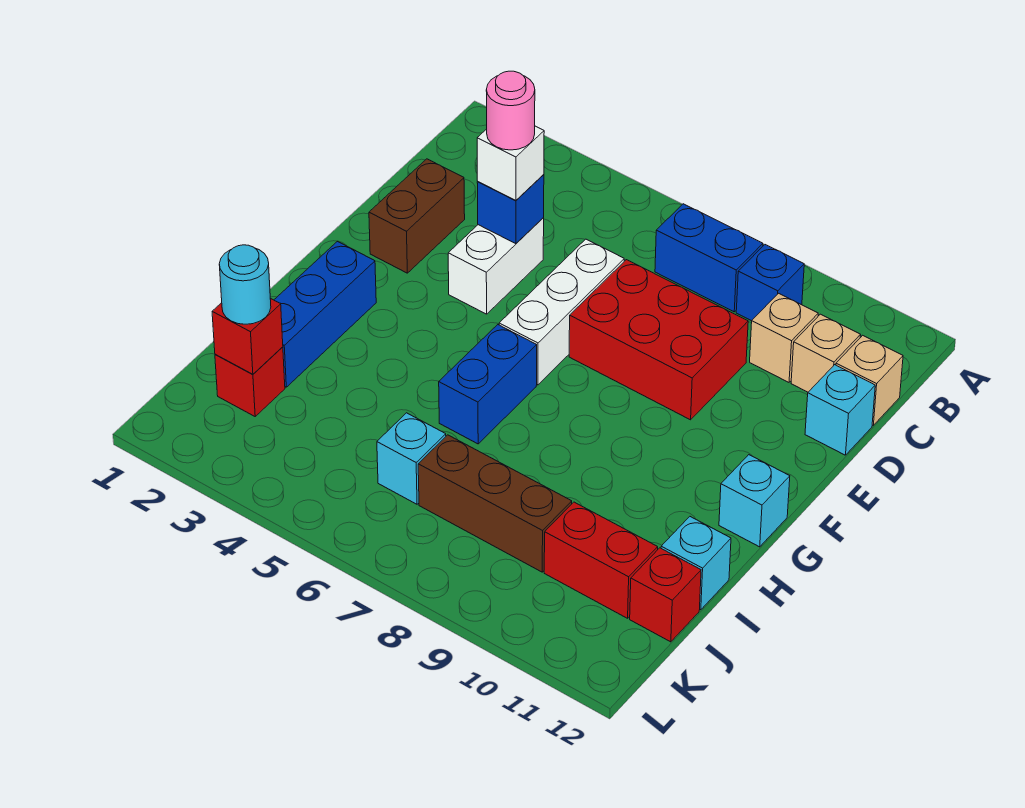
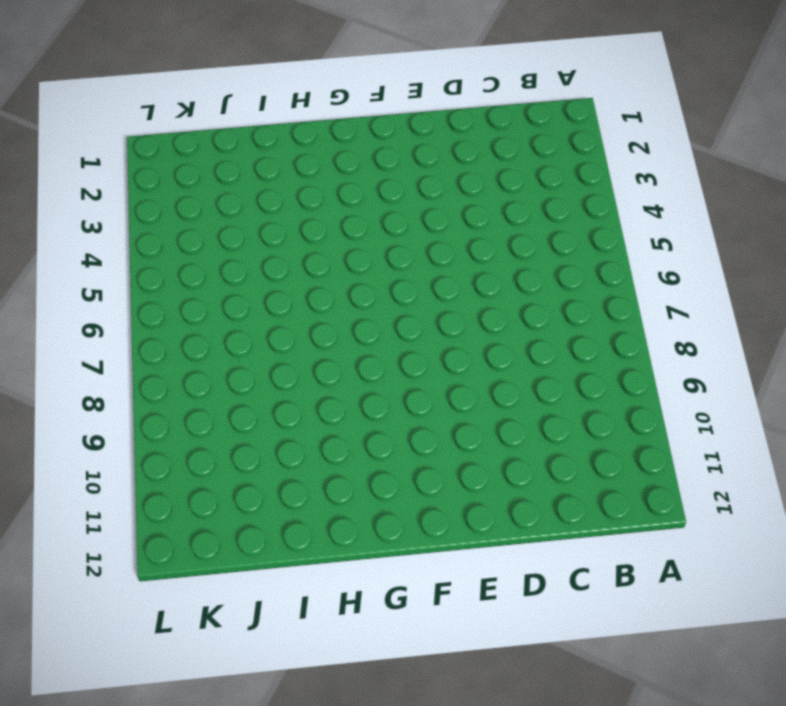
none -> blue 1x2 brick [655,204,763,312]
none -> blue 1x1 brick [736,245,804,321]
none -> tan 1x1 brick [750,293,818,382]

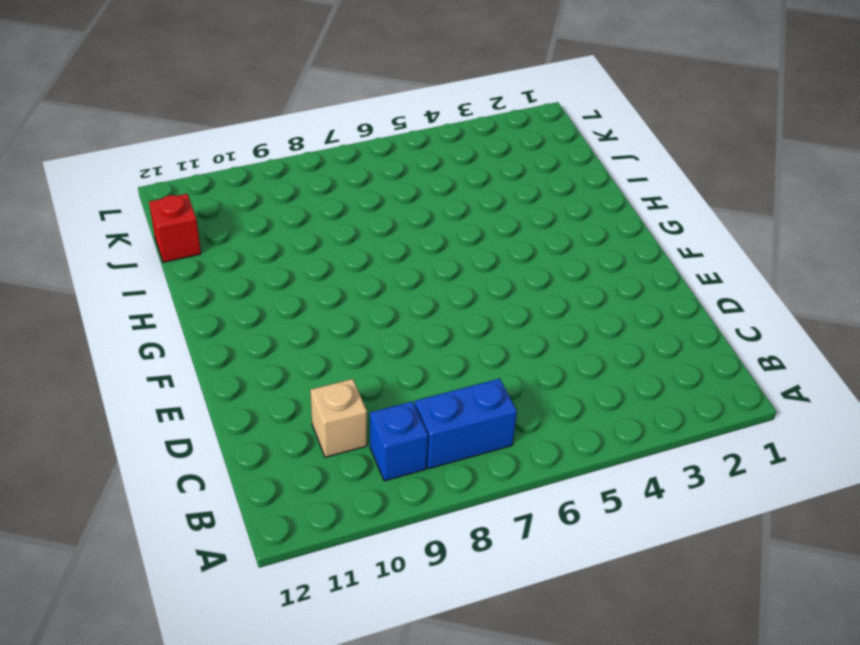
none -> tan 1x1 brick [791,314,861,392]
none -> tan 1x1 brick [836,335,903,425]
none -> brown 1x2 brick [369,159,465,273]

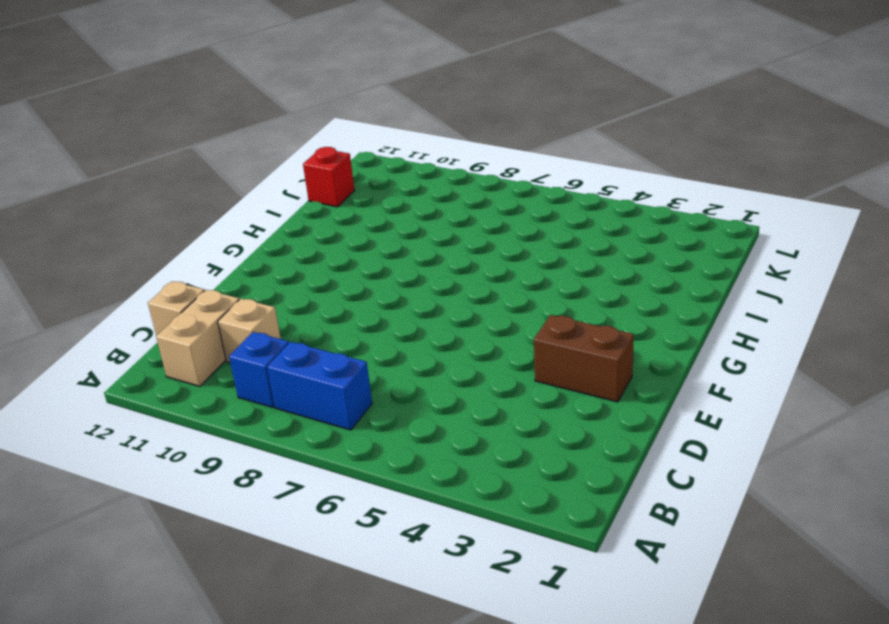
tan 1x2 brick [156,290,239,386] -> tan 1x1 brick [791,314,861,392]
brown 1x2 brick [534,315,634,402] -> brown 1x2 brick turned to [369,159,465,273]
none -> white 1x2 brick [448,218,544,314]
none -> white 1x3 brick [499,239,624,385]
none -> red 2x3 brick [569,260,748,420]

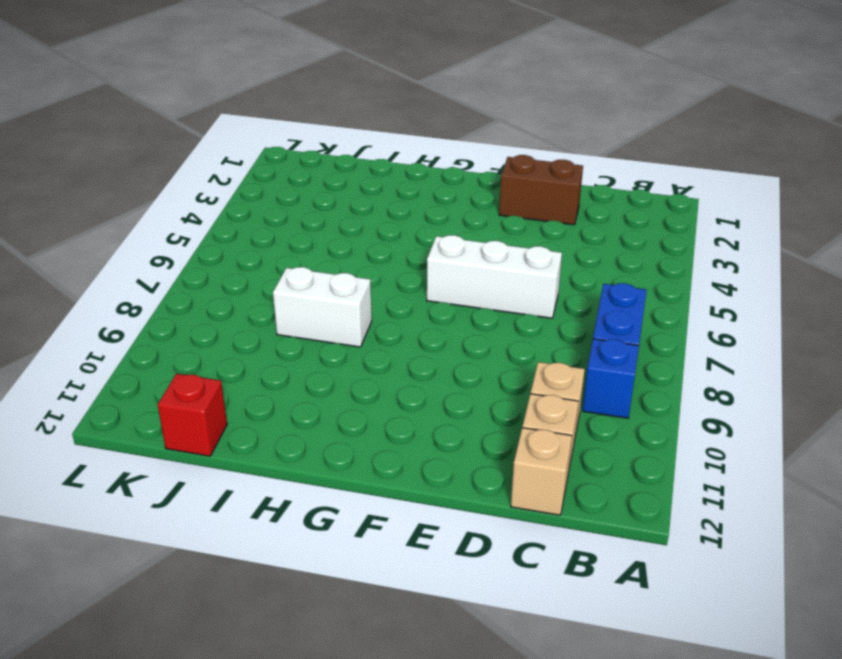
white 1x2 brick [273,267,372,347] -> white 1x2 brick moved to [448,218,544,314]
none -> red 2x3 brick [569,260,748,420]
none -> cyan 1x1 brick [805,365,875,455]
none -> blue 1x3 brick [274,242,376,387]

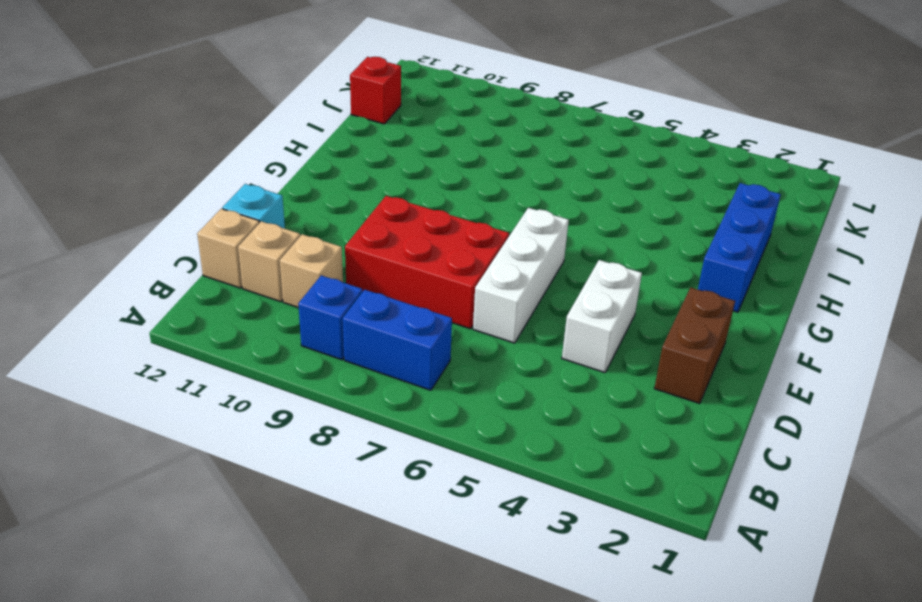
none -> blue 1x2 brick [439,325,537,444]
none -> cyan 1x1 brick [719,455,790,547]
none -> cyan 1x1 brick [661,517,731,610]

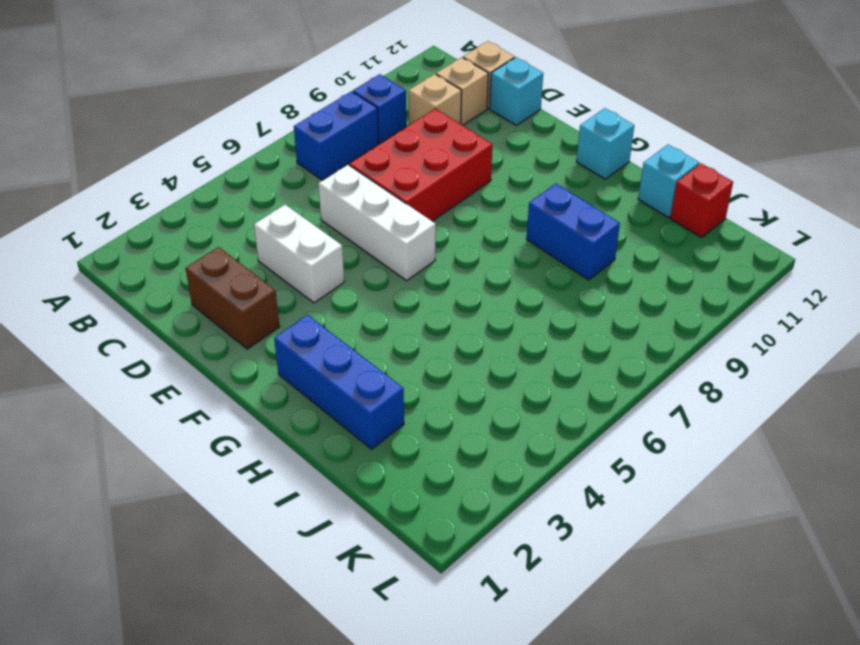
blue 1x2 brick [527,184,620,280] -> blue 1x2 brick moved to [439,325,537,444]
none -> red 1x1 brick [215,347,285,416]
none -> cyan 1x1 brick [377,413,446,504]
none -> brown 1x3 brick [418,435,572,572]

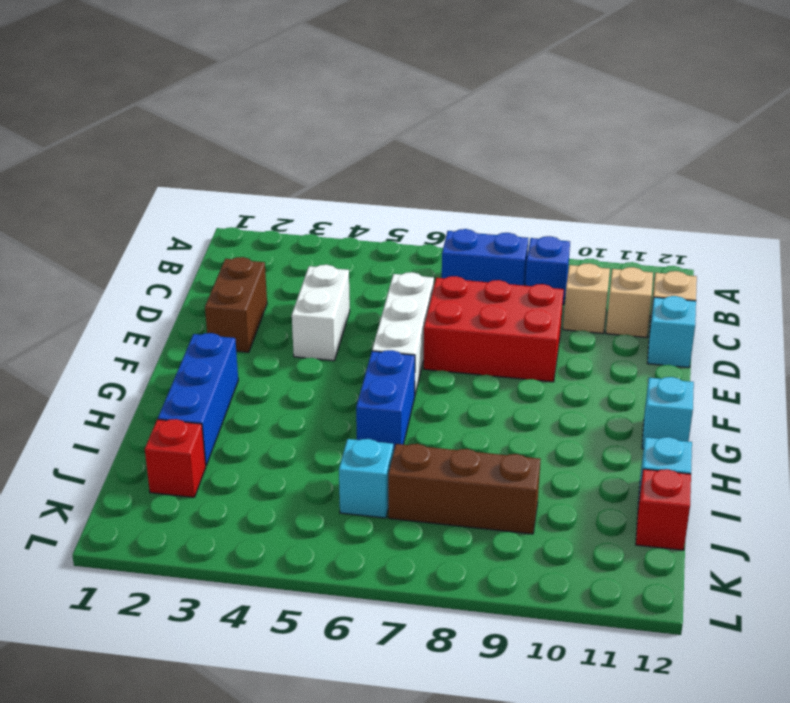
none -> red 1x2 brick [544,502,658,618]
none -> blue 1x1 brick [477,175,544,244]
none -> red 1x1 brick [212,298,283,374]

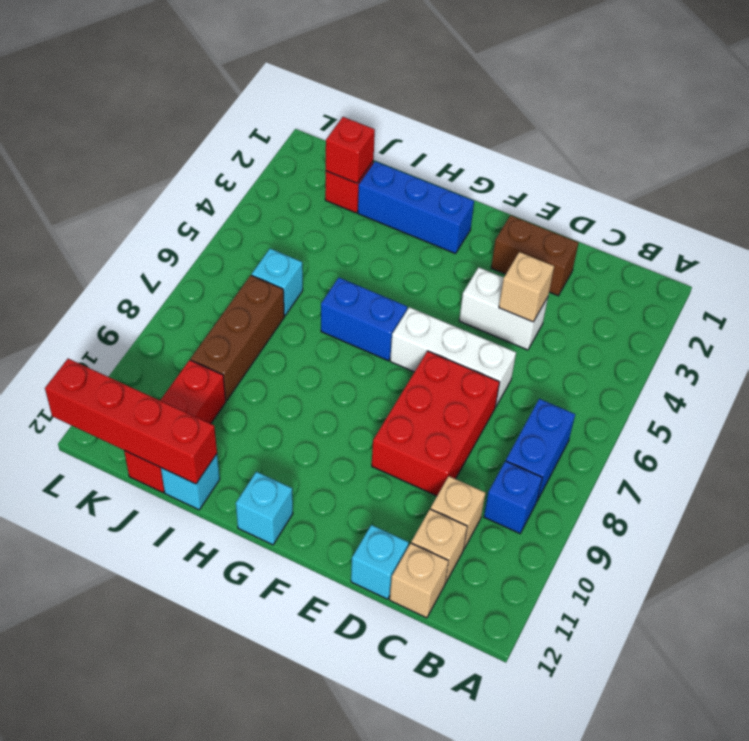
tan 1x1 brick [499,252,554,322] -> blue 1x1 brick [477,175,544,244]
red 1x4 brick [45,359,217,484] -> none
none -> white 1x1 brick [477,126,544,200]
none -> cyan 1x1 round brick [219,245,271,324]
none -> pink 1x1 round brick [486,71,535,150]

